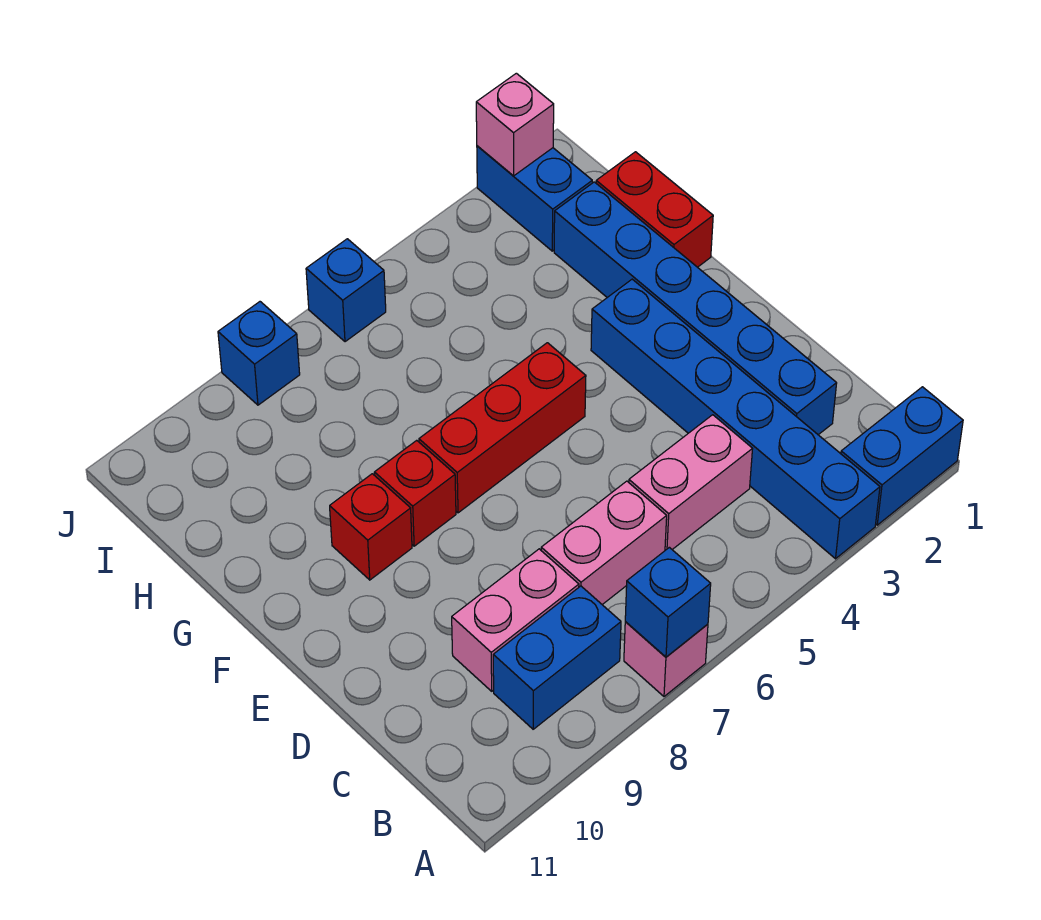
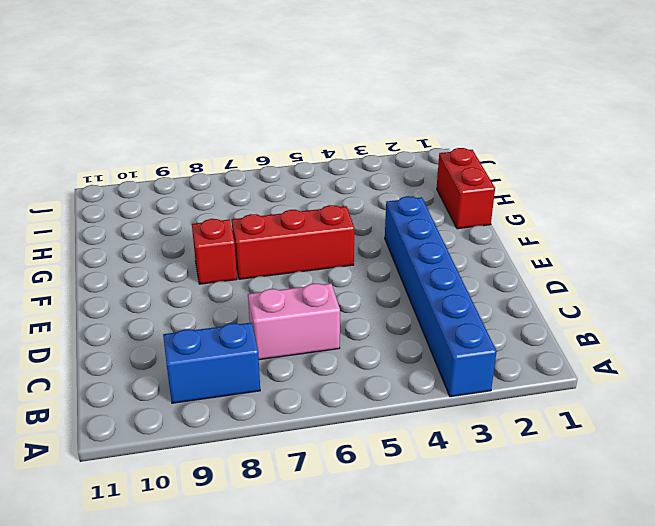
none -> blue 1x2 brick [841,387,963,525]
none -> pink 1x1 brick [624,621,708,696]
none -> blue 1x6 brick [554,182,837,435]

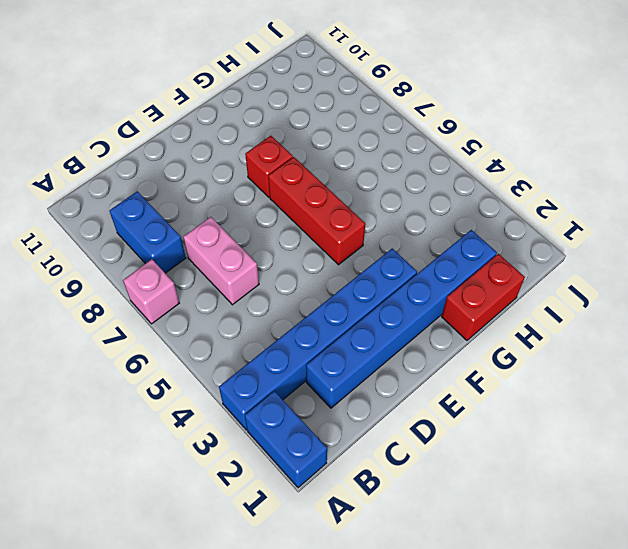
none -> pink 1x2 brick [629,415,752,550]
none -> pink 1x2 brick [452,549,579,691]
none -> red 1x1 brick [330,474,412,580]

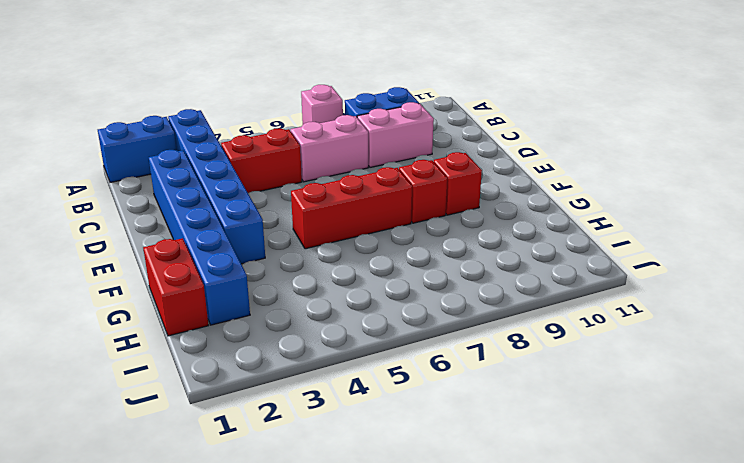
red 1x2 brick [221,128,302,193] -> pink 1x2 brick [629,415,752,550]
none -> blue 1x2 brick [477,146,592,251]
none -> blue 1x1 brick [306,239,386,342]
none -> blue 1x1 brick [218,302,300,405]

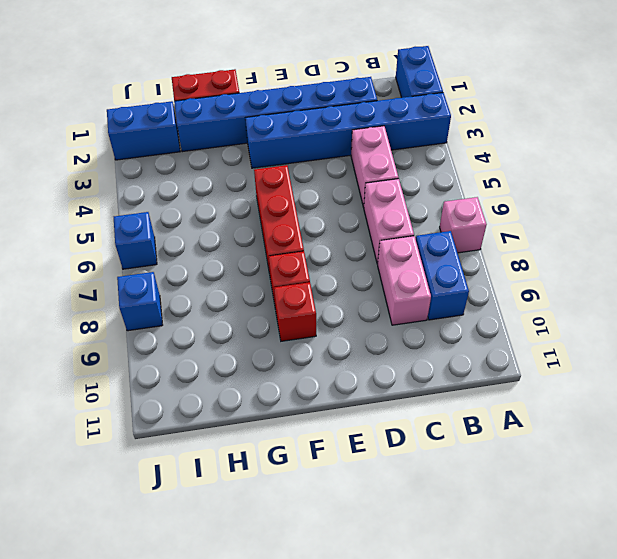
none -> blue 1x1 brick [625,547,711,657]
none -> pink 1x1 brick [476,73,554,176]

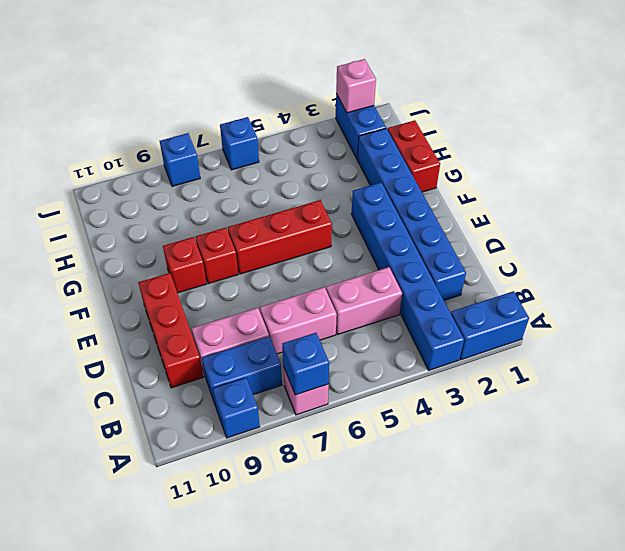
blue 1x1 brick [213,378,260,438] -> none
red 1x3 brick [138,273,203,388] -> none

